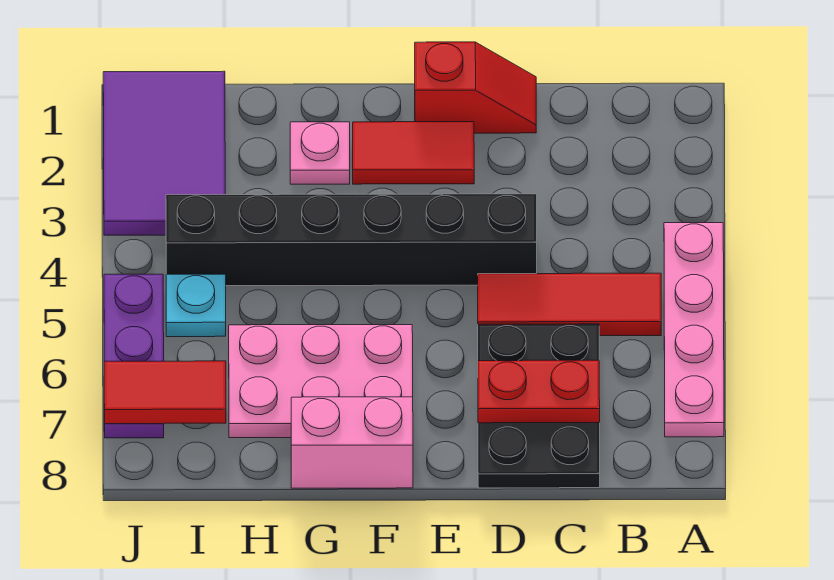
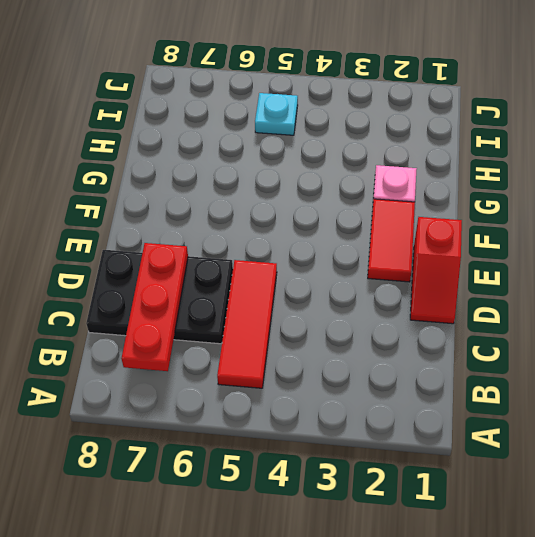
red 1x3 plate [121,243,188,371] -> red 1x2 plate [478,360,600,423]
none -> pink 1x4 plate [664,223,724,437]
none -> black 1x6 brick [166,194,537,286]
none -> pink 2x3 plate [229,325,413,438]

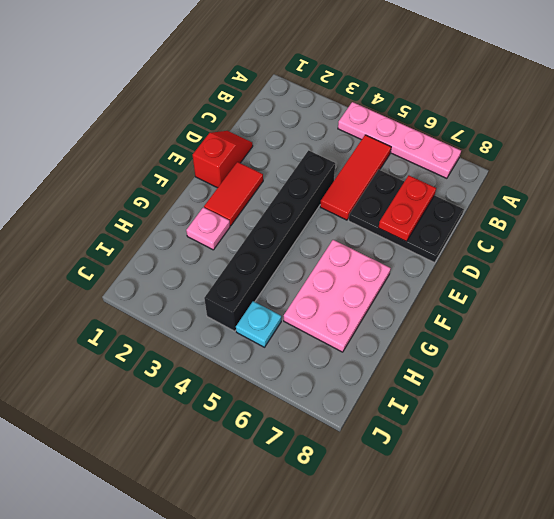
none -> pink 1x2 brick [291,397,413,488]
none -> purple 2x3 tile [103,71,225,235]
none -> purple 1x3 plate [104,274,164,438]

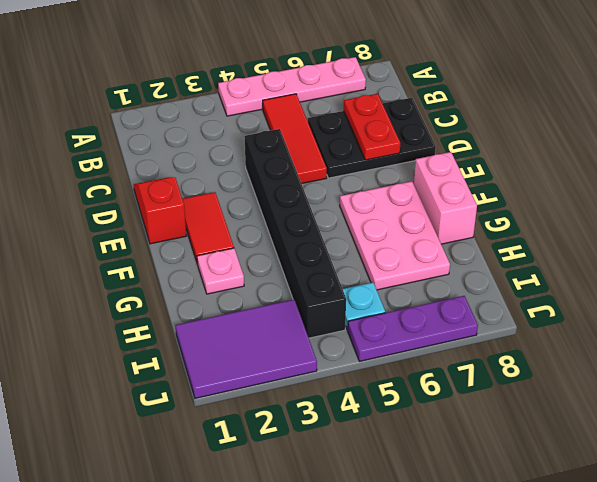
none -> red 1x2 tile [104,361,226,424]

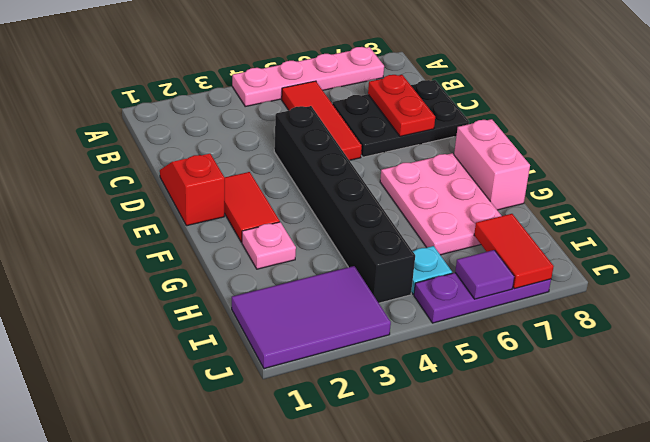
purple 1x1 tile [455,250,514,299] -> none

